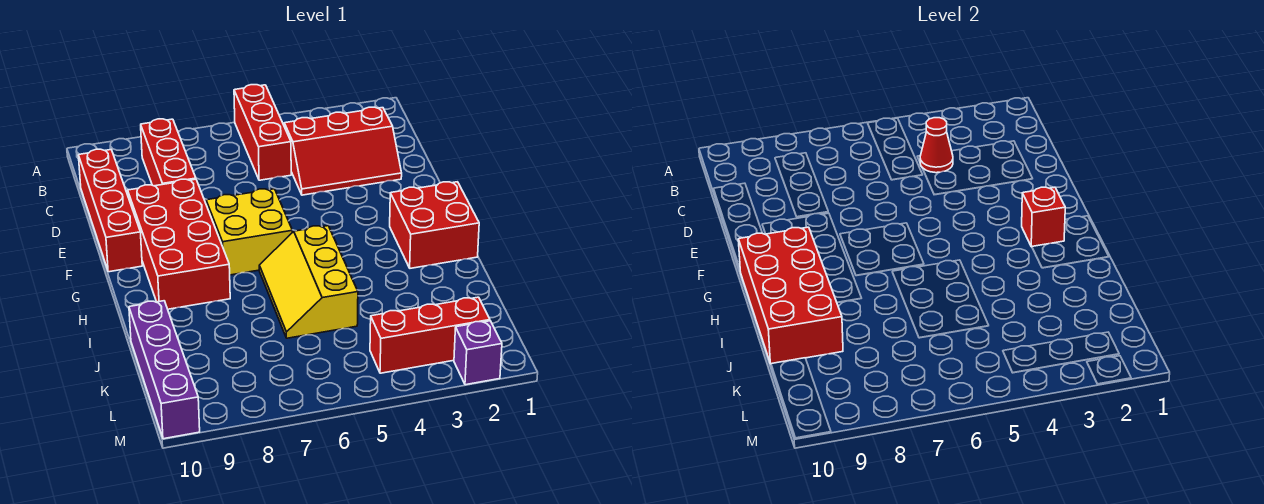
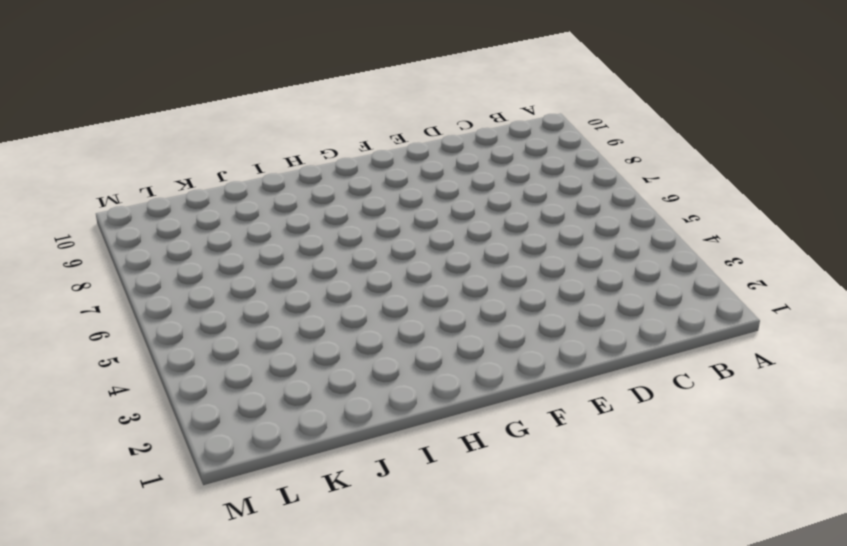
none -> red 1x3 brick [234,85,291,180]
none -> red 1x3 brick [141,119,196,186]
none -> red 2x3 slope [284,107,402,195]

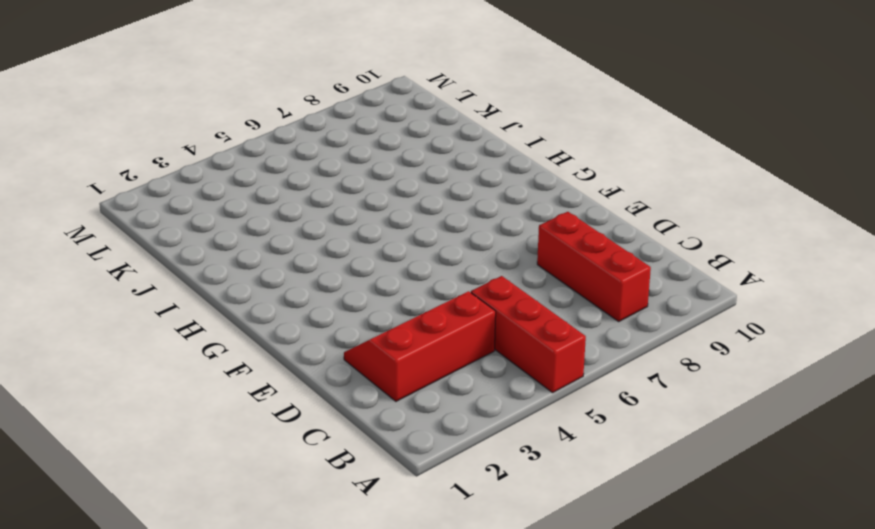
none -> red 1x4 brick [78,149,142,272]
none -> red 2x4 brick [128,179,230,309]
none -> yellow 2x2 brick [206,189,292,275]

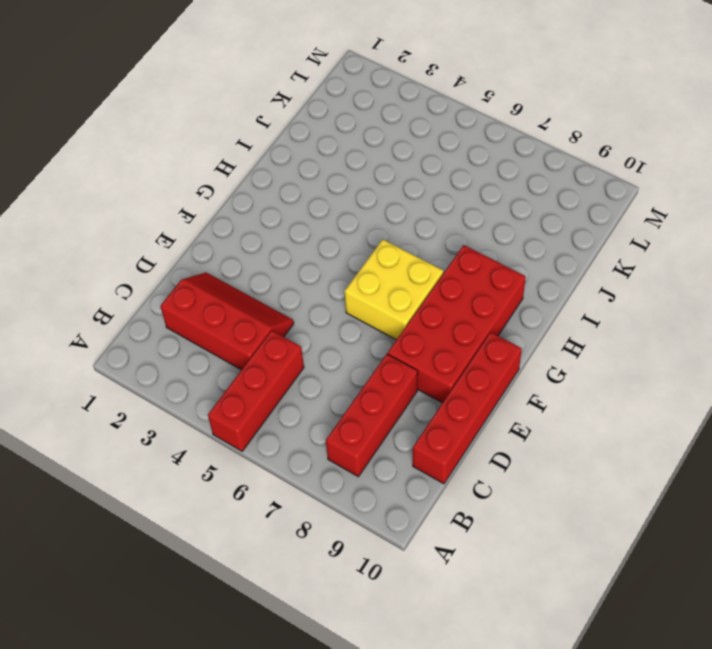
none -> red 2x2 brick [390,182,479,268]
none -> yellow 2x3 slope [259,226,358,338]
none -> purple 1x4 brick [129,301,200,439]

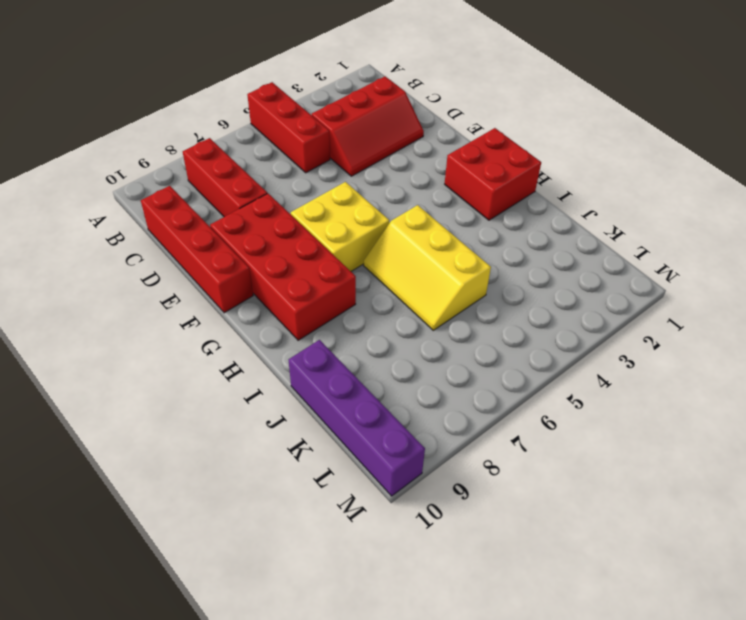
none -> red 1x3 brick [370,297,490,373]
none -> purple 1x1 brick [454,321,502,385]
none -> red 1x1 cone [920,118,953,173]

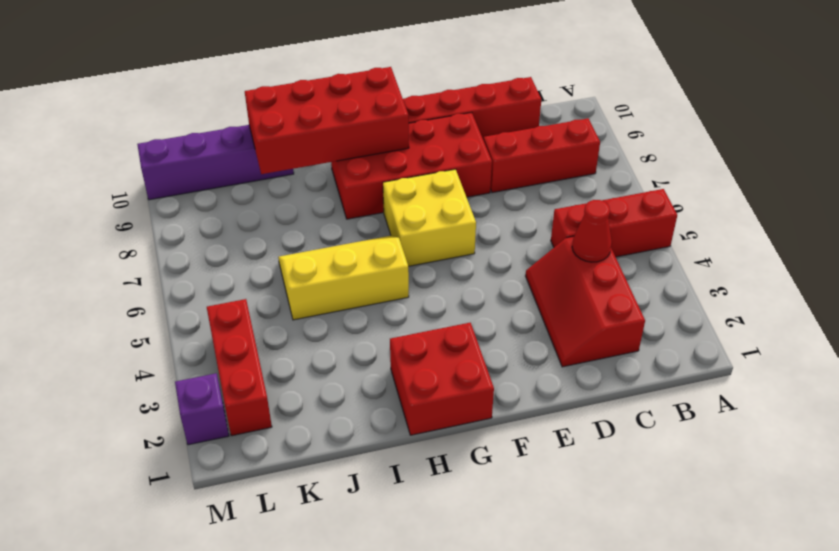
none -> red 1x1 brick [1022,187,1065,247]

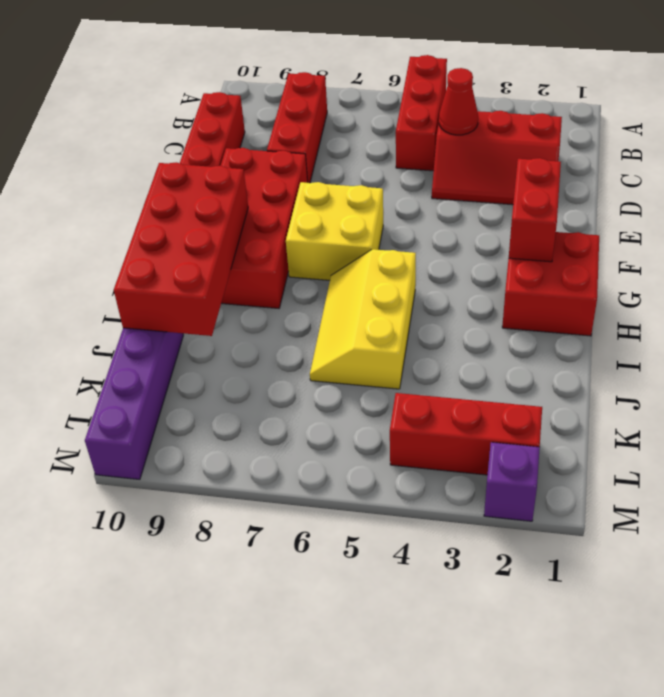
red 1x2 brick [509,158,561,262] -> red 1x1 brick [1022,187,1065,247]

